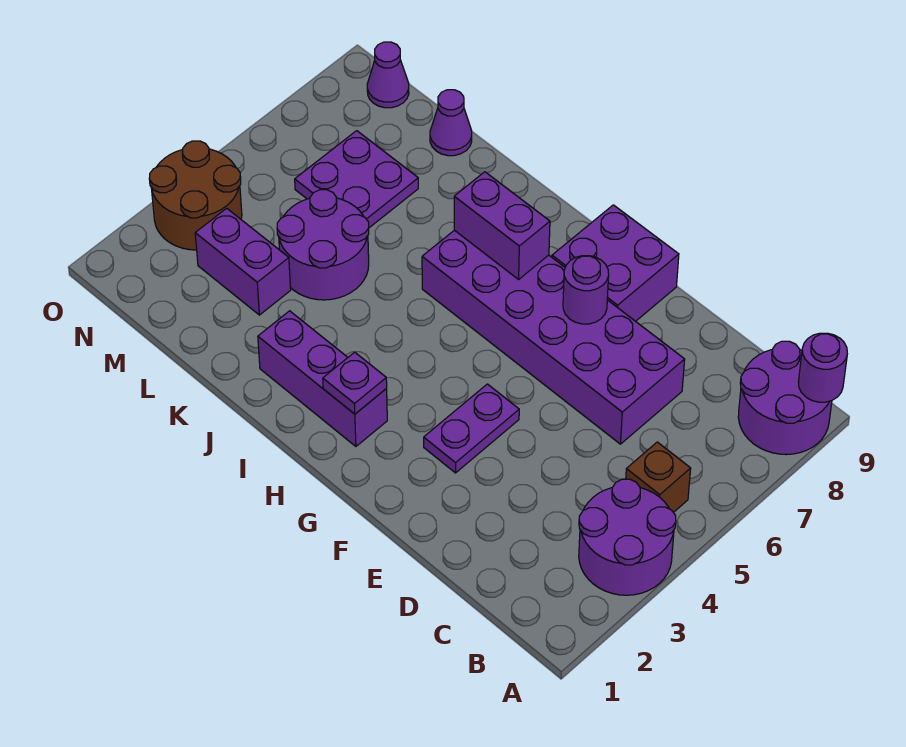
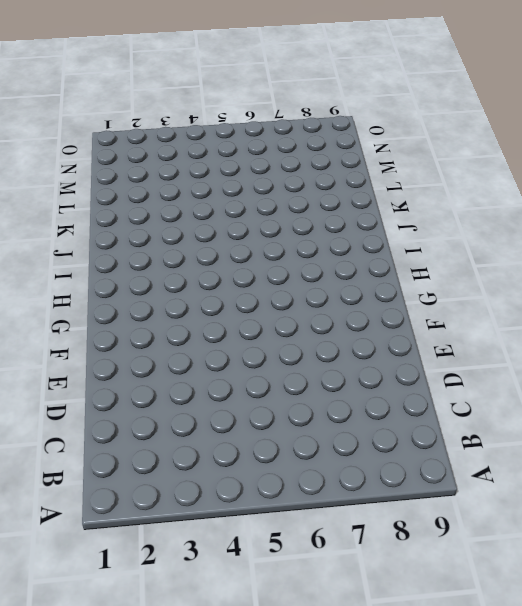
none -> purple 2x2 round brick [579,479,676,595]
none -> purple 2x2 round brick [738,341,832,455]
none -> brown 1x1 brick [626,442,691,513]

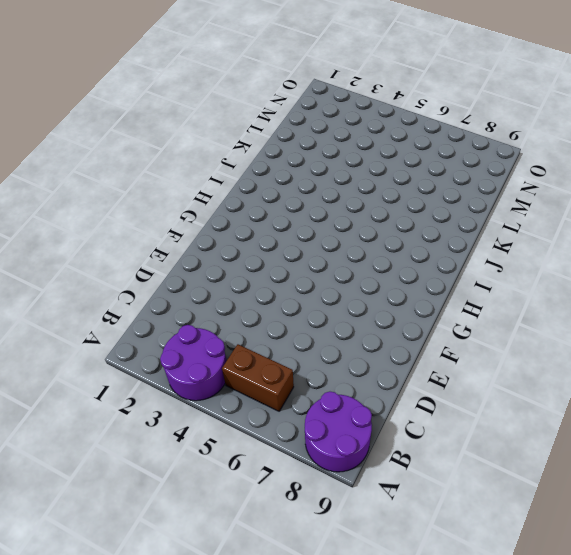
brown 1x2 brick [222,344,294,411] -> brown 1x1 brick [626,442,691,513]
none -> purple 2x6 brick [422,230,685,444]
none -> purple 1x2 plate [424,384,519,473]
none -> purple 2x2 brick [552,205,679,321]

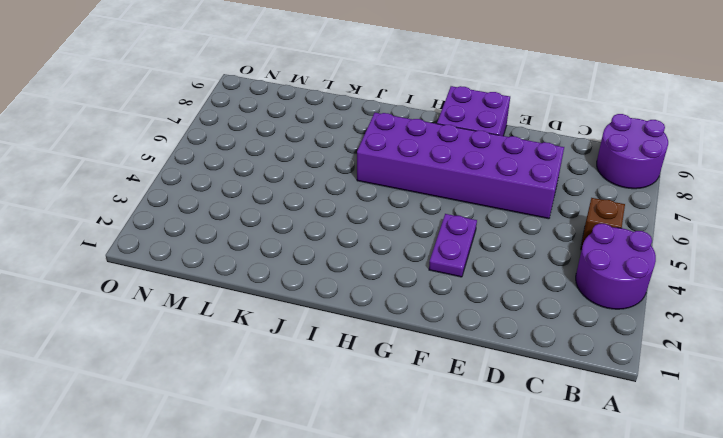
none -> purple 1x3 brick [258,311,387,446]
none -> purple 2x2 round brick [277,190,369,300]
none -> purple 1x2 brick [195,208,291,315]

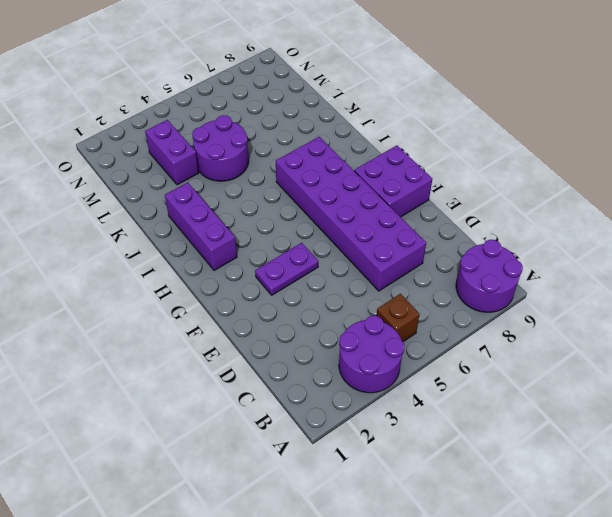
none -> purple 2x2 plate [295,131,418,228]
none -> purple 1x1 cone [430,90,472,156]
none -> brown 2x2 round brick [149,141,242,250]

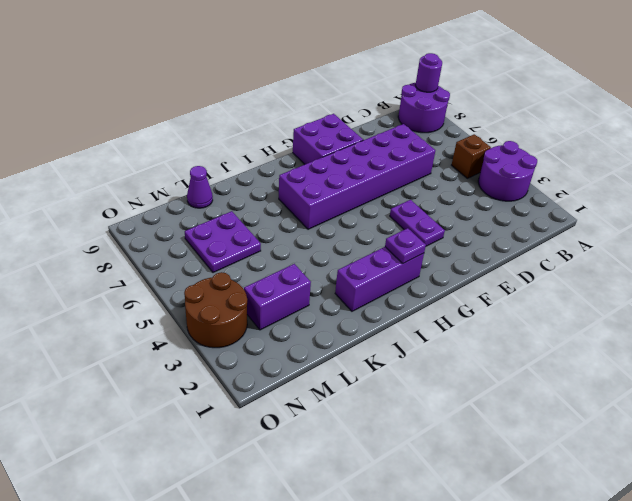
none -> purple 2x2 round brick [277,190,369,300]
none -> purple 1x1 cone [367,42,409,108]
none -> purple 1x1 round brick [563,256,609,324]

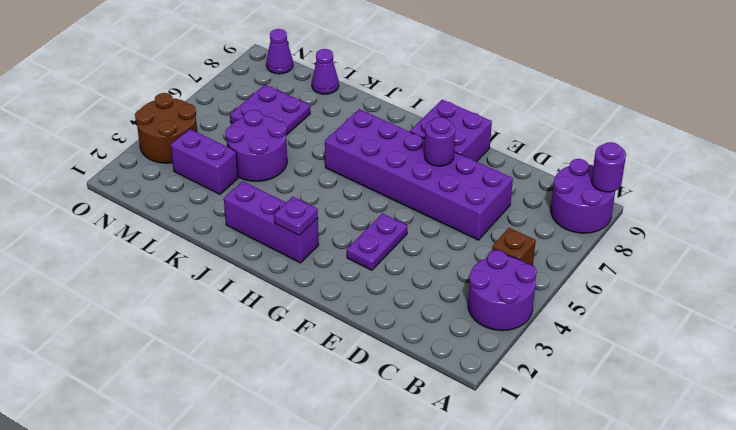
none -> purple 1x2 brick [454,172,550,279]

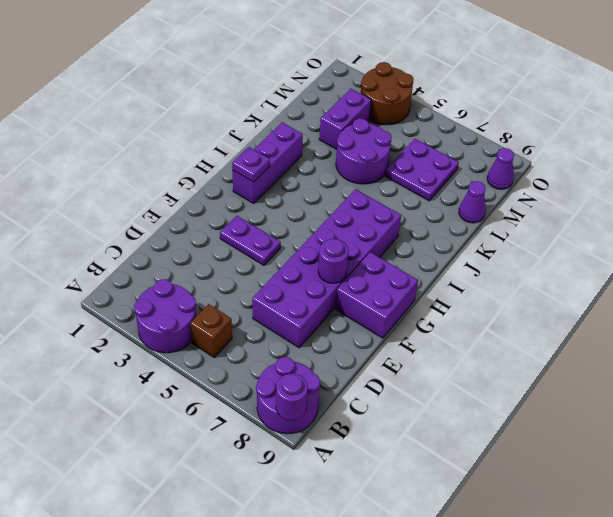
none -> purple 1x2 brick [454,172,550,279]

